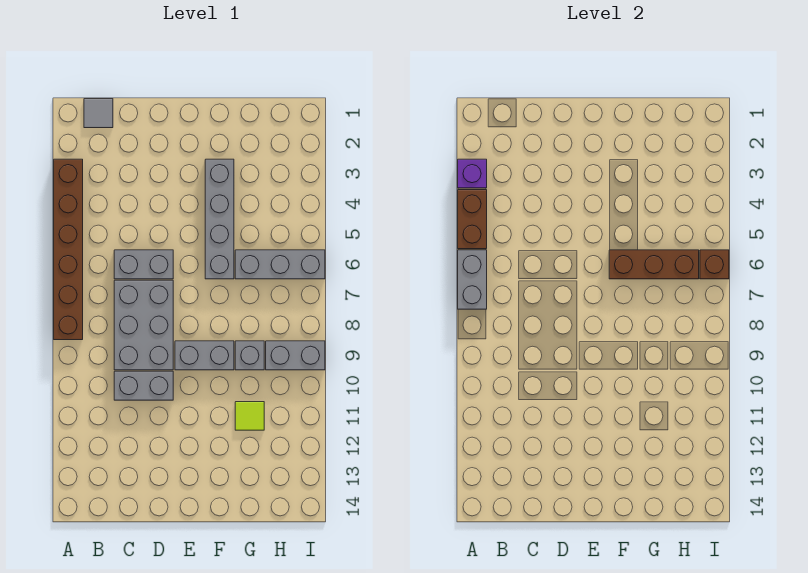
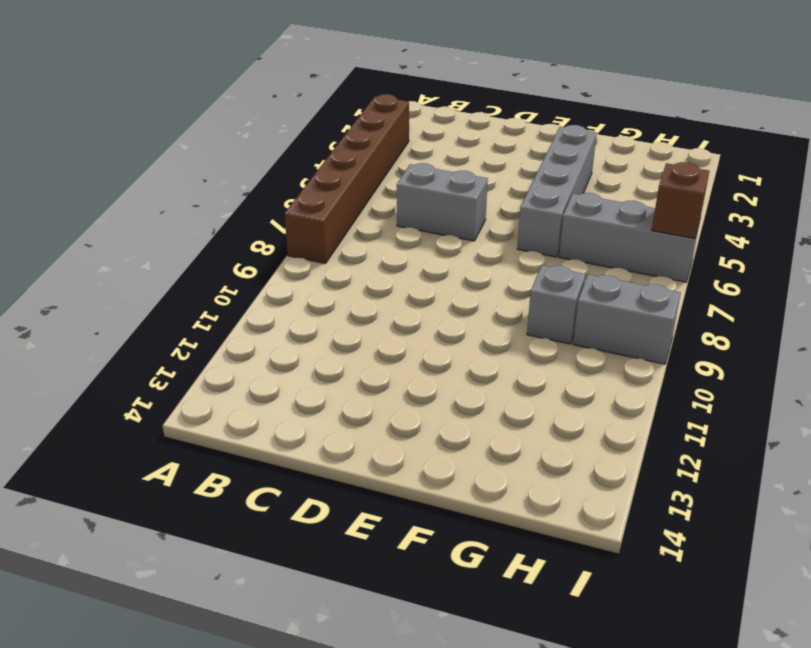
none -> grey 1x1 tile [84,99,113,128]
none -> grey 2x3 brick [114,280,173,370]
none -> grey 1x2 brick [114,371,173,400]

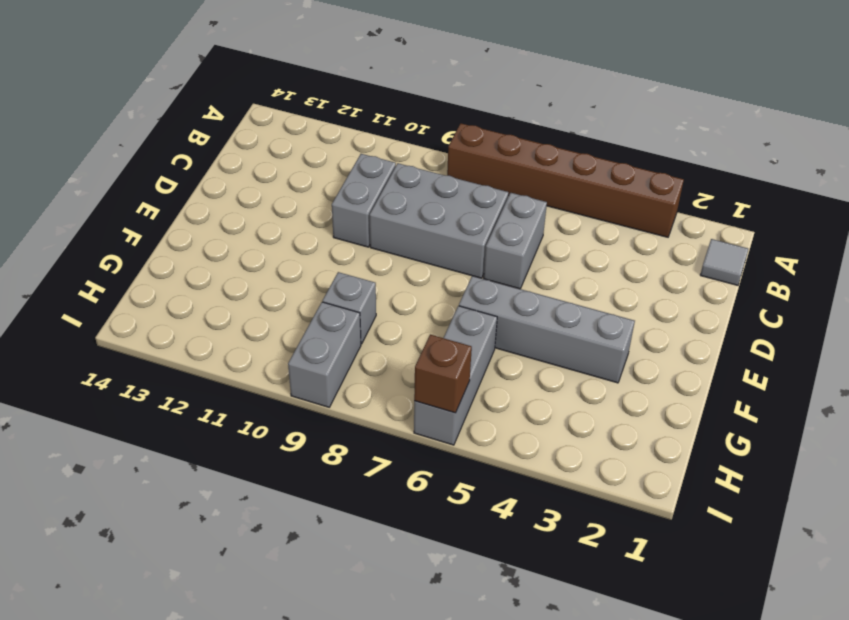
none -> grey 1x2 brick [175,341,234,370]
none -> lime 1x1 tile [235,402,264,430]
none -> purple 1x1 brick [458,159,487,188]

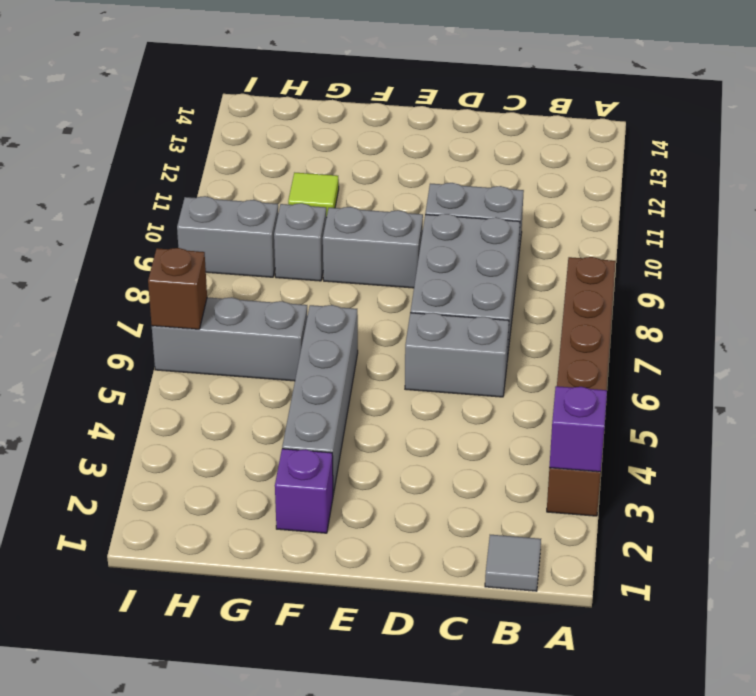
purple 1x1 brick [275,449,333,533] -> none
none -> brown 1x2 brick [458,190,487,249]
none -> grey 1x2 brick [458,250,487,309]
none -> brown 1x3 brick [609,250,699,279]

